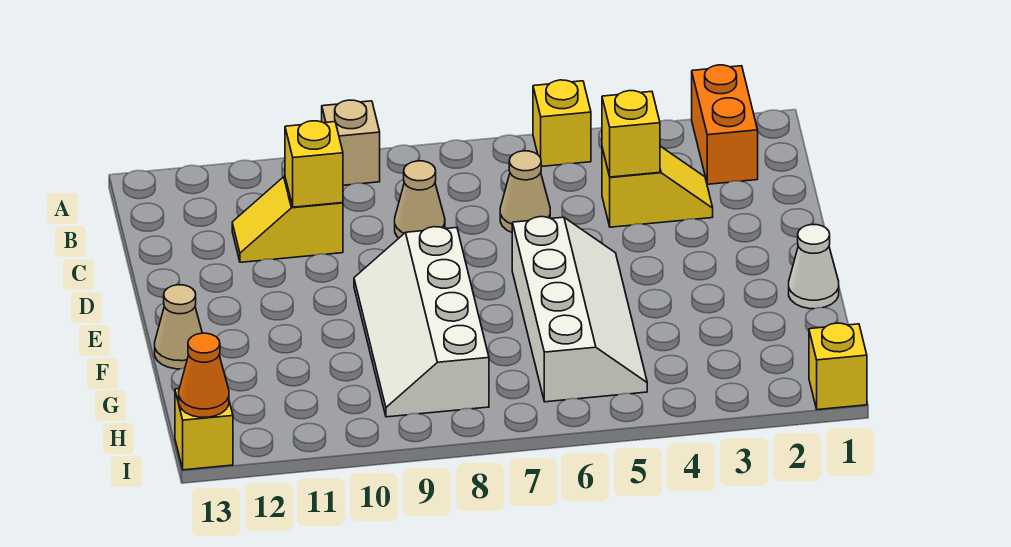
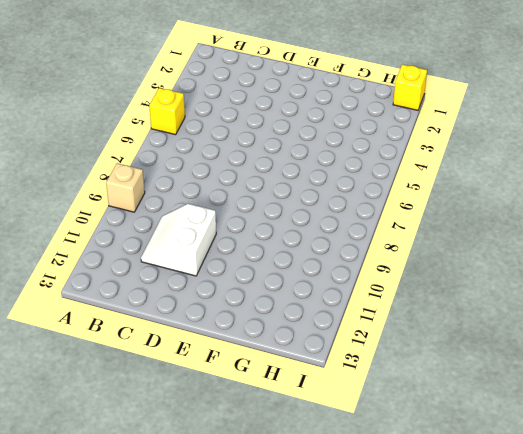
white 2x2 slope [141,204,216,276] -> yellow 1x2 slope [232,177,343,262]
none -> orange 1x2 brick [692,65,758,184]
none -> yellow 1x2 slope [602,146,713,227]
none -> tan 1x1 cone [500,151,550,232]

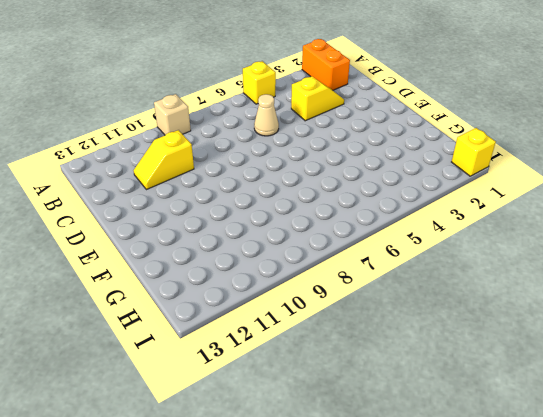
none -> tan 1x1 cone [395,161,445,238]
none -> white 2x4 slope [512,217,647,402]
none -> white 2x4 slope [354,227,489,417]

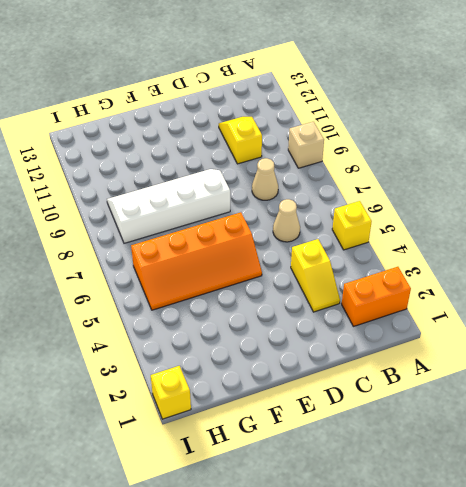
orange 2x4 slope [131,212,262,310] -> white 2x4 slope [512,217,647,402]
none -> white 1x1 cone [789,225,839,309]
none -> tan 1x1 cone [155,285,202,369]
none -> yellow 1x1 brick [175,389,233,470]

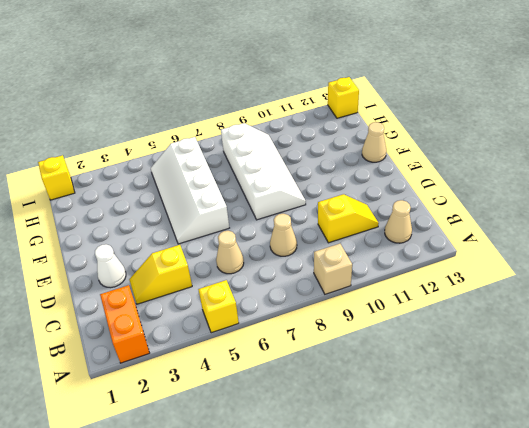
tan 1x1 cone [385,200,412,243] -> none
white 1x1 cone [95,244,126,288] -> white 1x1 cone moved to [789,225,839,309]
none -> yellow 1x1 brick [602,91,660,177]
none -> yellow 1x1 brick [285,121,343,207]
none -> orange 1x1 cone [179,333,229,417]

